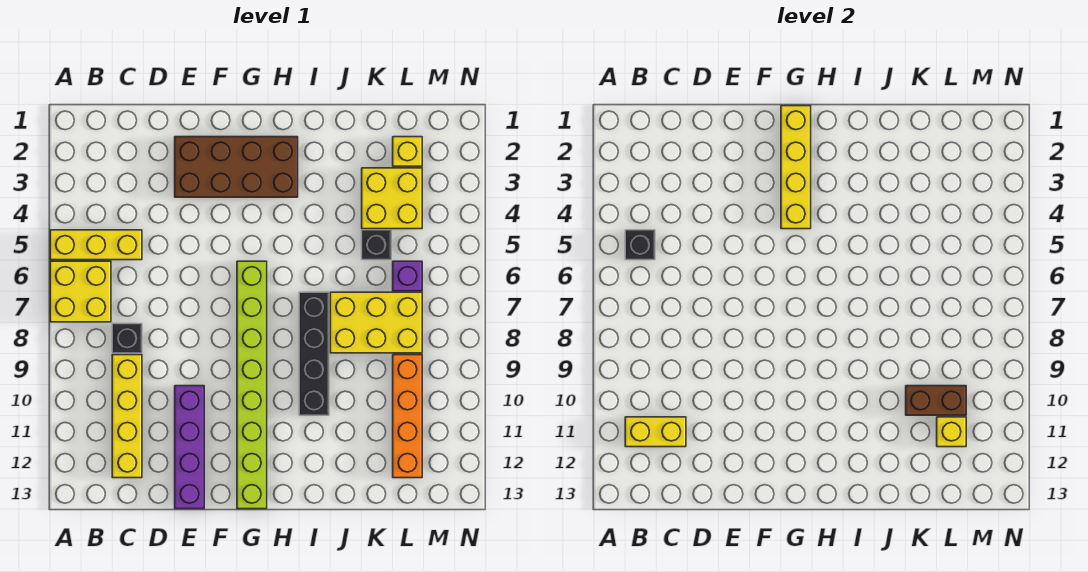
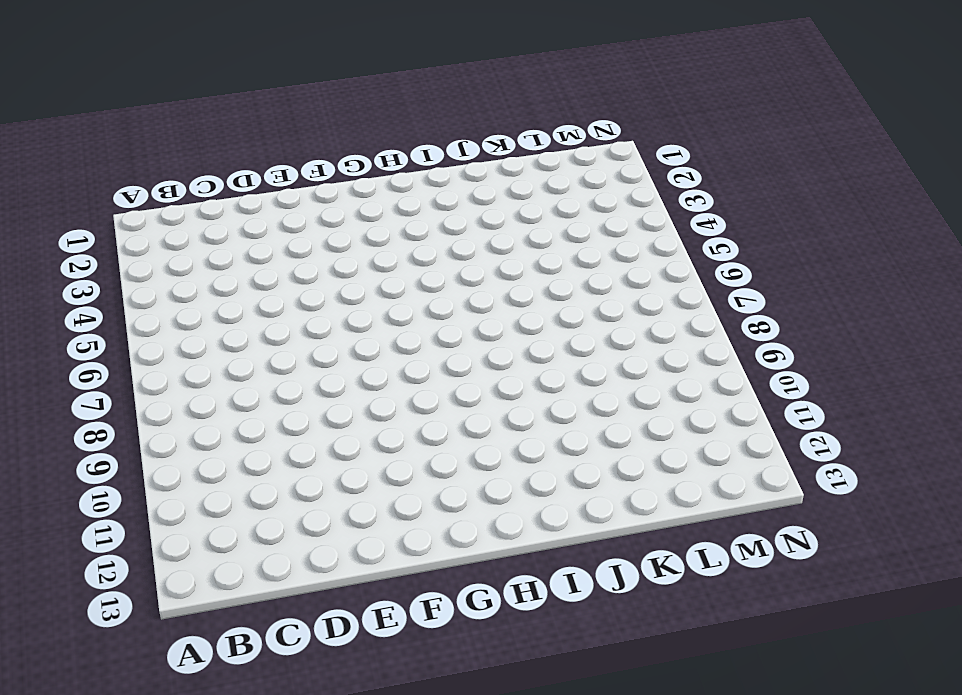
none -> yellow 1x3 brick [50,230,142,260]
none -> yellow 2x2 brick [50,261,111,322]
none -> black 1x1 brick [112,324,142,353]

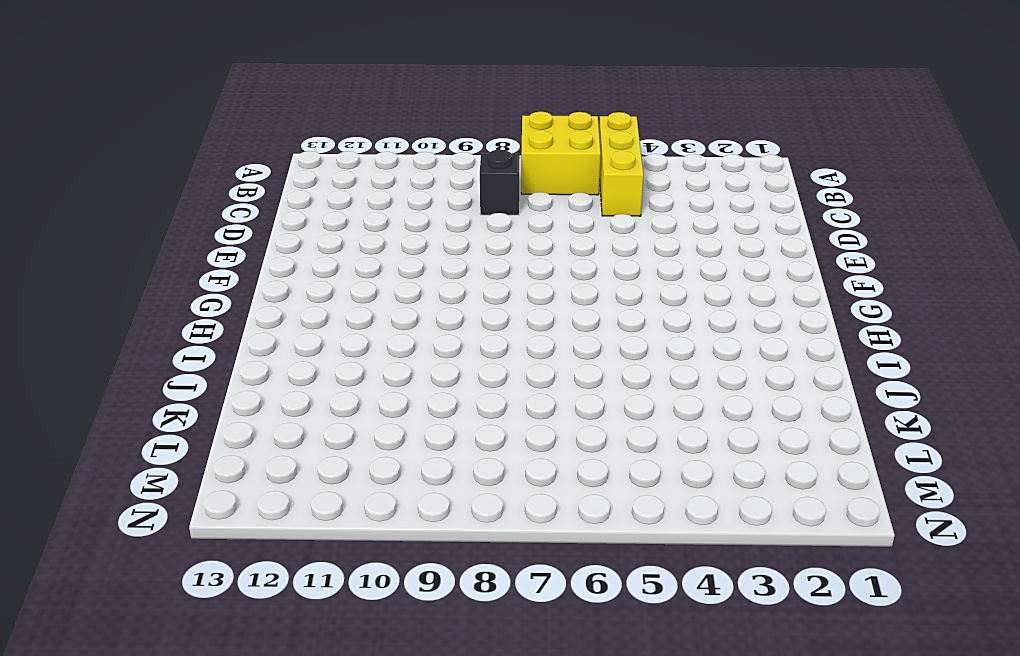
none -> yellow 1x4 brick [112,355,142,478]
none -> brown 2x4 brick [175,137,298,197]
none -> purple 1x4 brick [175,386,204,509]

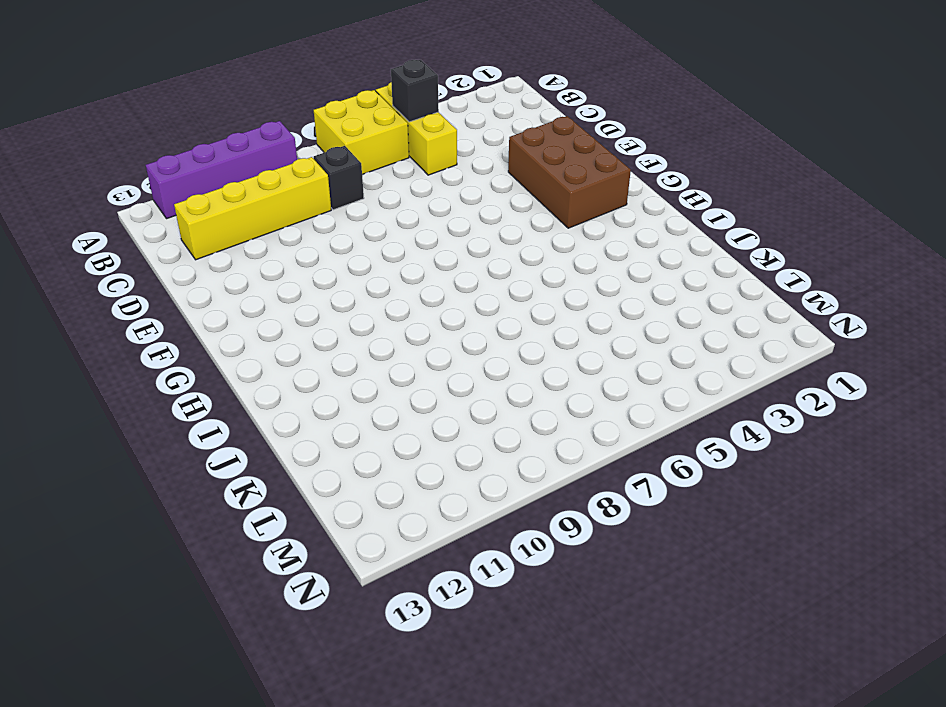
purple 1x4 brick [146,121,297,219] -> purple 1x4 brick moved to [175,386,204,509]
brown 2x3 brick [508,116,631,228] -> brown 2x4 brick [175,137,298,197]
none -> lime 1x8 brick [237,261,267,509]
none -> black 1x4 brick [299,292,329,415]
none -> yellow 2x3 brick [330,292,422,353]

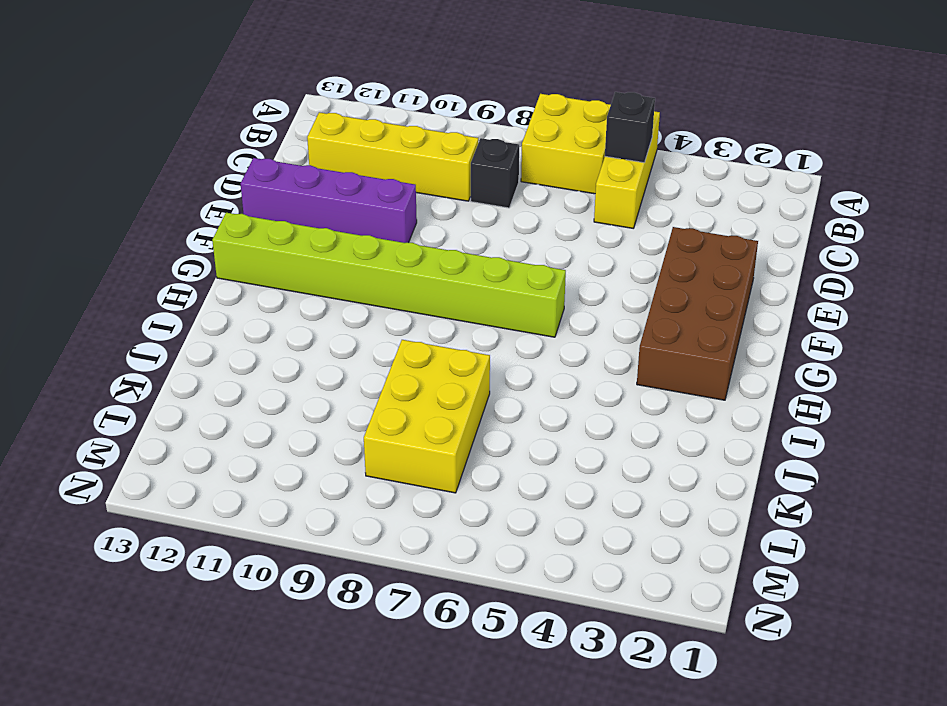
none -> black 1x4 brick [299,292,329,415]
none -> yellow 2x2 brick [362,168,422,229]
none -> black 1x1 brick [362,230,391,260]

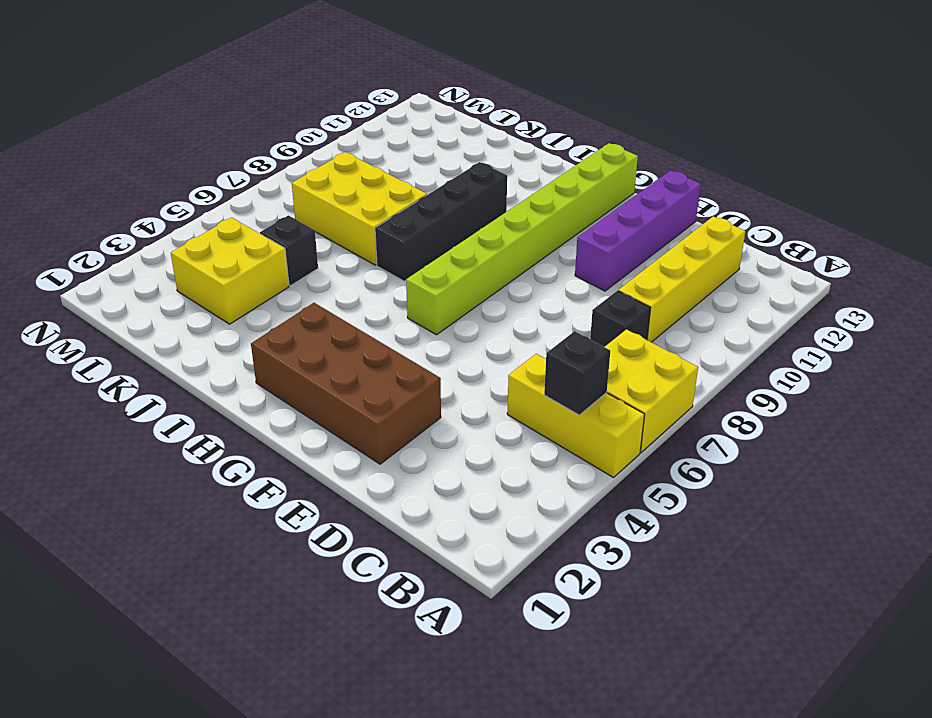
none -> yellow 1x1 brick [393,137,422,166]
none -> purple 1x1 brick [393,261,422,291]
none -> orange 1x4 brick [393,355,422,478]

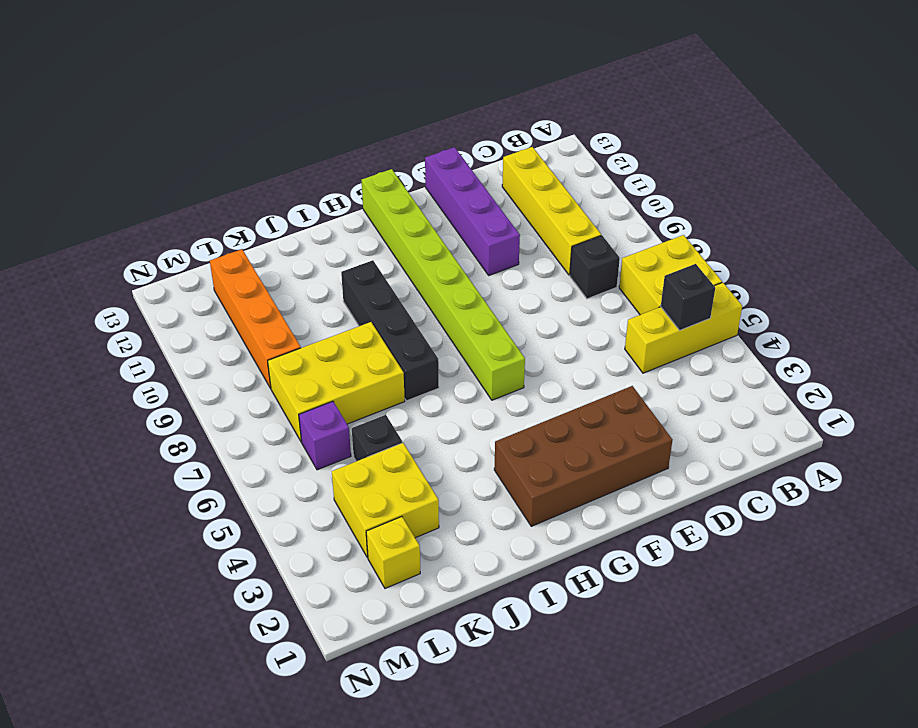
none -> yellow 1x2 brick [625,417,686,447]
none -> yellow 1x4 brick [781,106,811,229]
none -> brown 1x2 brick [906,386,966,415]

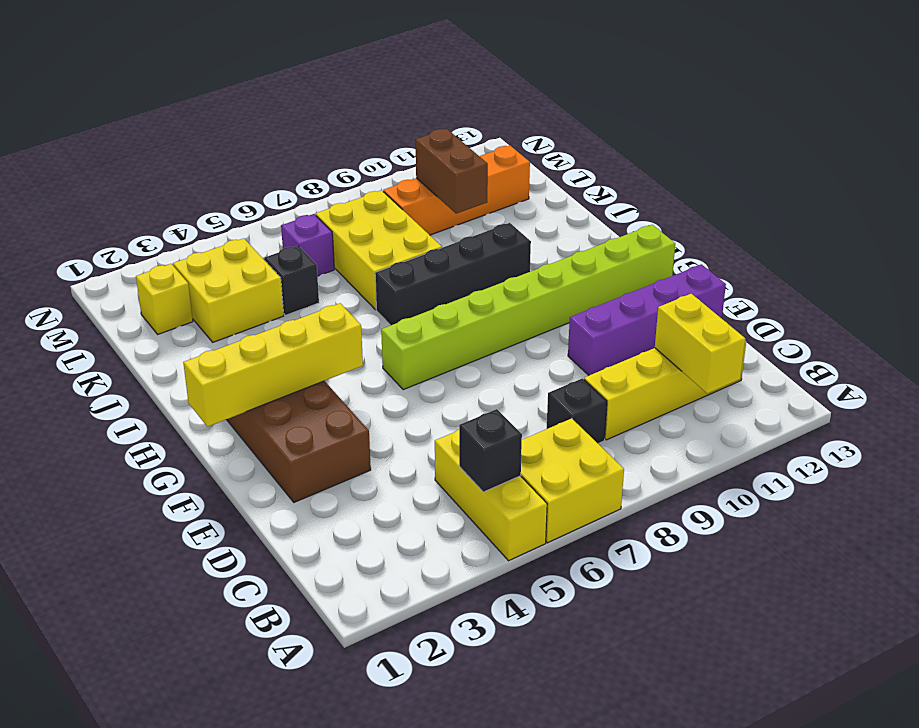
none -> yellow 1x1 brick [937,417,966,447]

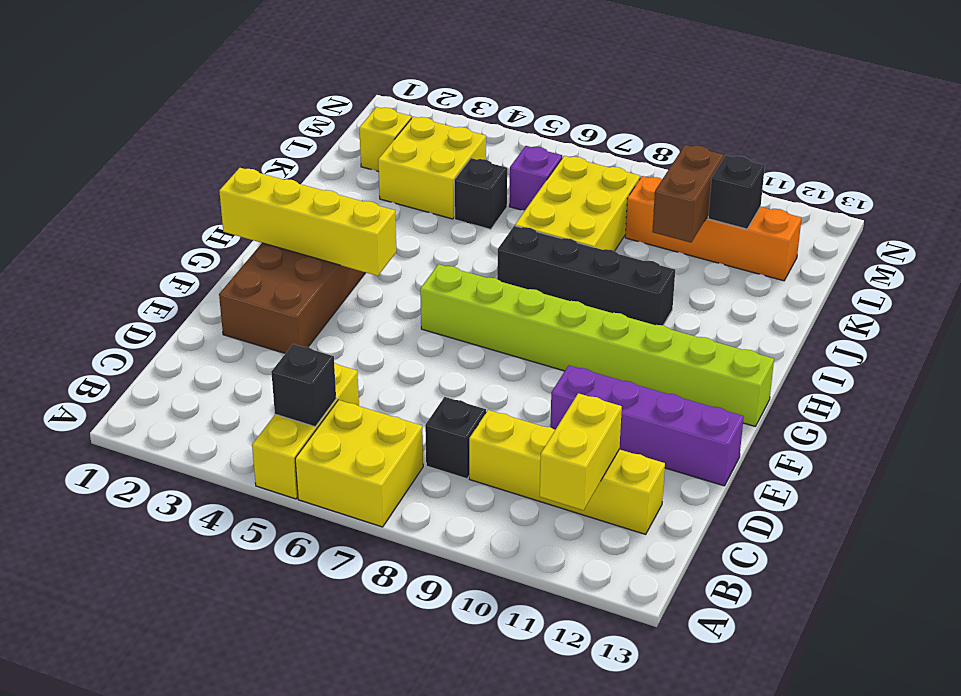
black 1x1 brick [708,155,765,229] -> yellow 1x1 brick [937,417,966,447]

